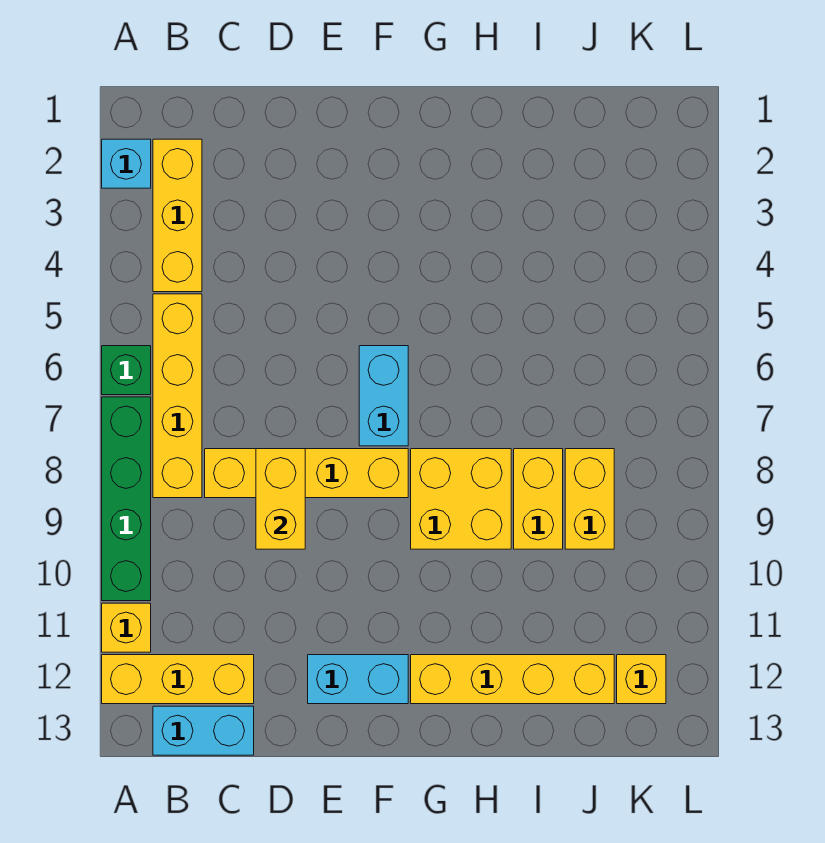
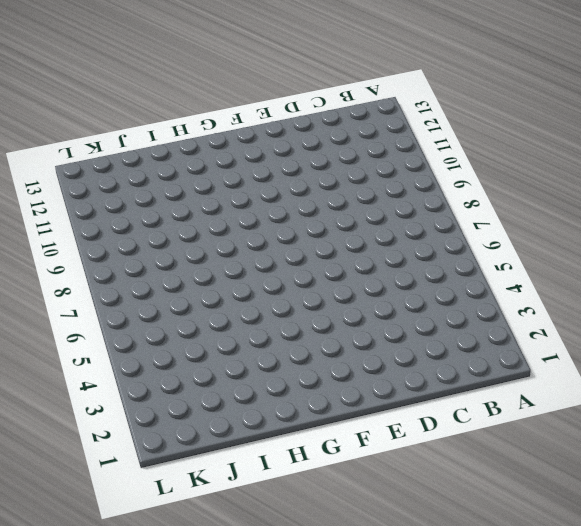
none -> cyan 1x1 brick [102,139,151,188]
none -> green 1x1 brick [102,346,151,395]
none -> green 1x4 brick [102,397,151,601]

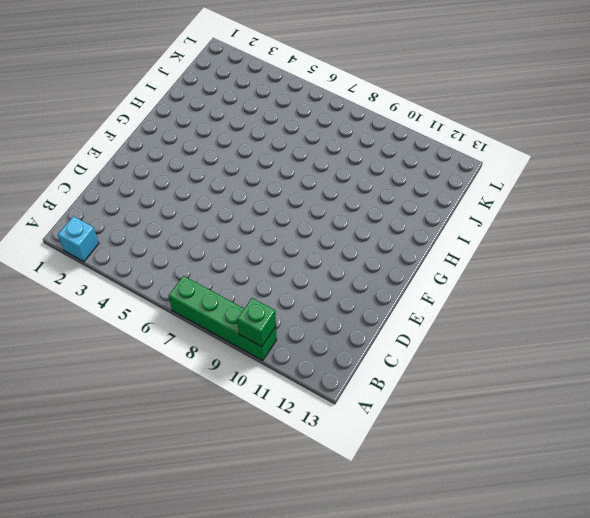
green 1x1 brick [237,298,276,346] -> green 1x1 brick moved to [102,346,151,395]
none -> yellow 1x1 brick [102,603,151,652]
none -> yellow 1x3 brick [102,655,254,704]
none -> yellow 1x3 brick [153,139,202,292]

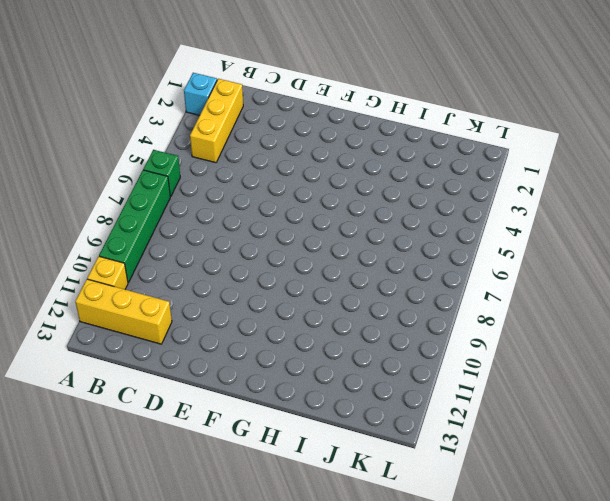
none -> yellow 1x4 brick [153,294,202,498]
none -> cyan 1x2 brick [153,706,254,755]
none -> yellow 1x4 brick [205,449,408,498]

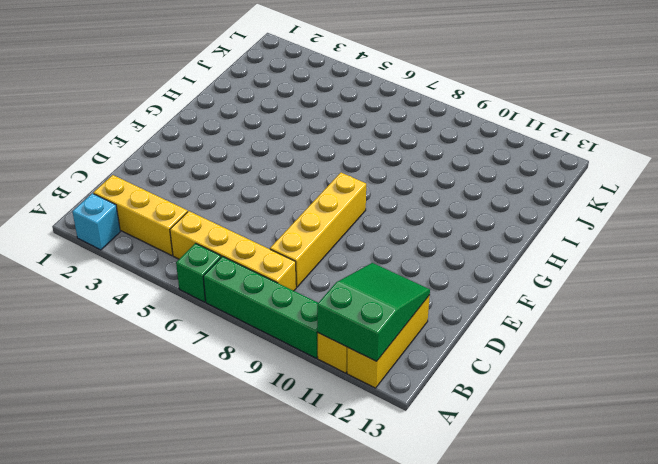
green 2x3 slope [317,263,430,361] -> none
none -> cyan 1x2 brick [153,706,254,755]
none -> cyan 1x2 brick [308,655,408,704]
none -> cyan 1x2 brick [359,346,408,446]

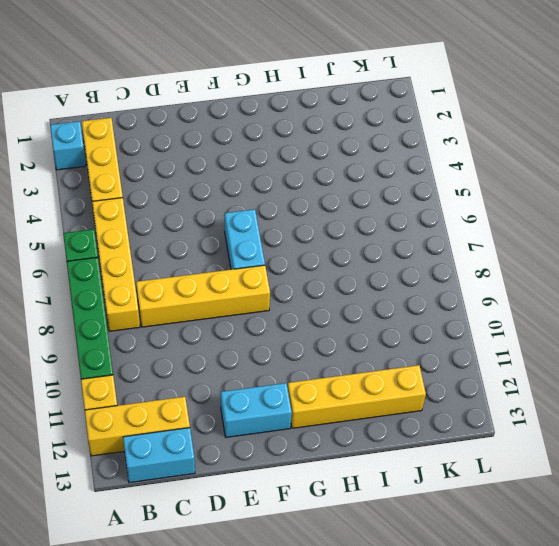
none -> yellow 2x2 brick [411,449,511,549]
none -> yellow 1x2 brick [514,449,563,549]
none -> yellow 1x2 brick [565,449,614,549]

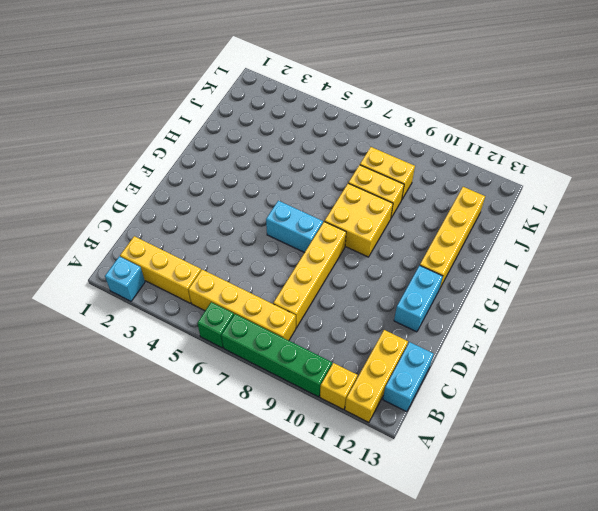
none -> yellow 1x1 brick [617,655,666,704]
none -> yellow 1x2 brick [256,449,305,549]

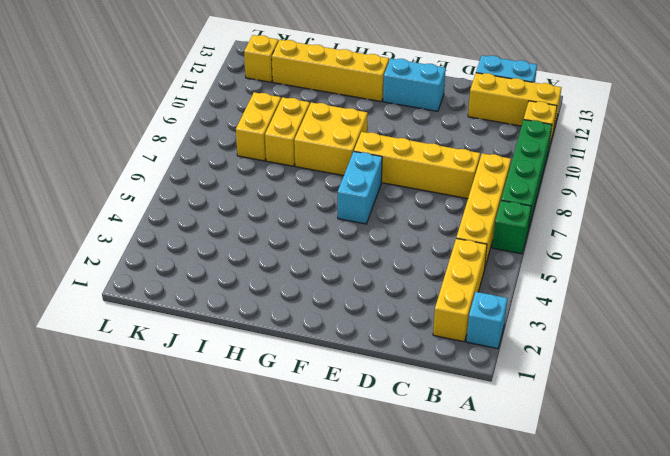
none -> yellow 1x2 brick [256,449,305,549]

